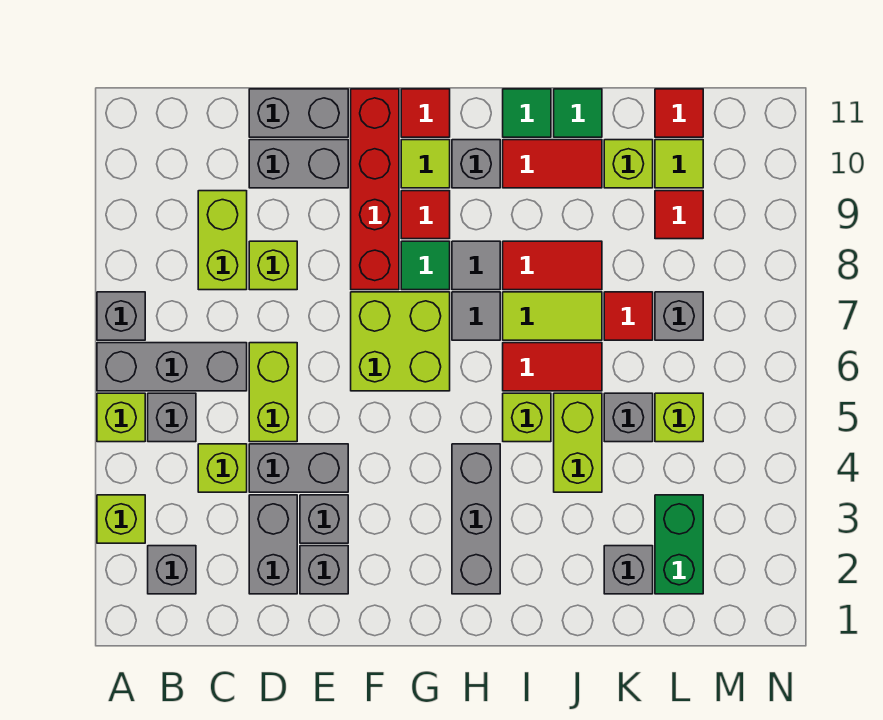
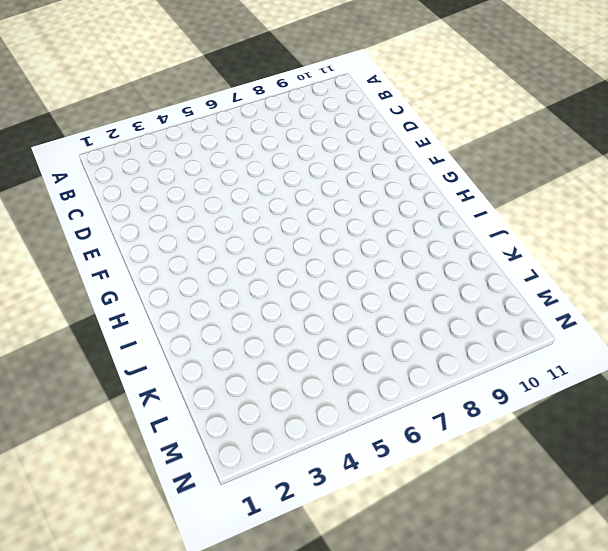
none -> lime 1x1 brick [97,495,145,543]
none -> lime 1x1 brick [97,393,145,442]
none -> grey 1x3 brick [97,343,247,391]
none -> grey 1x1 brick [97,292,145,340]

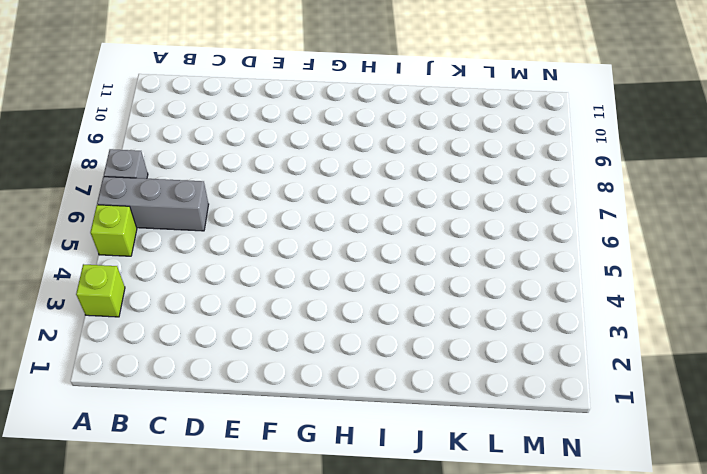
none -> grey 1x1 brick [148,546,196,594]
none -> grey 1x1 brick [148,393,196,442]
none -> lime 1x1 brick [198,444,247,492]
none -> lime 1x2 brick [198,191,247,290]

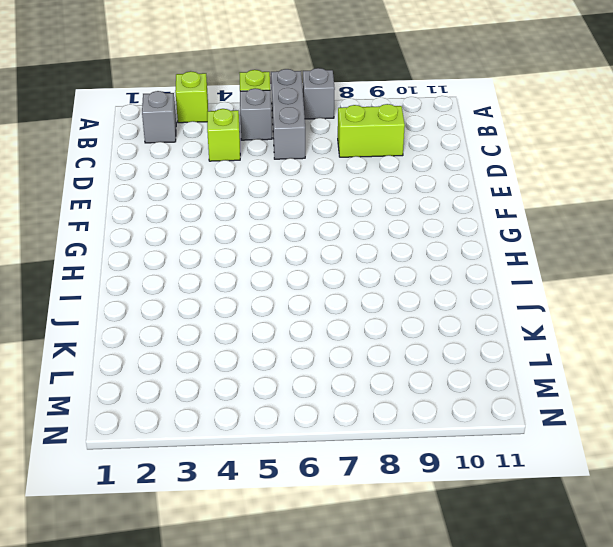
none -> grey 1x2 brick [249,495,297,594]
none -> grey 1x2 brick [249,444,348,492]
none -> lime 1x2 brick [249,343,297,442]
none -> lime 1x1 brick [249,241,297,290]

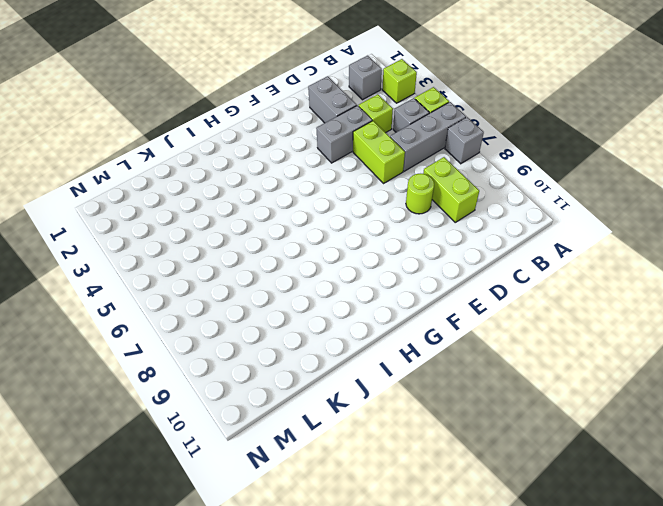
lime 1x1 round brick [406,174,434,214] -> lime 1x1 brick [249,241,297,290]
none -> grey 1x2 brick [249,140,348,188]
none -> grey 1x2 brick [249,89,348,137]
none -> grey 1x1 brick [300,546,348,594]
none -> grey 1x1 brick [300,495,348,543]

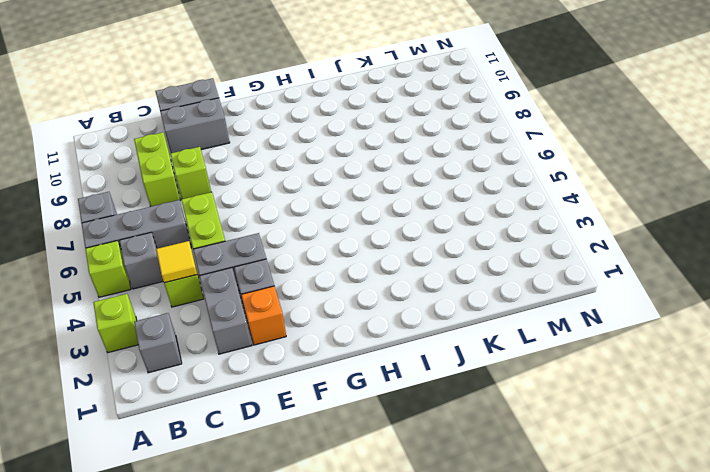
yellow 1x1 tile [156,241,197,283] -> none
orange 1x1 brick [241,286,286,345] -> grey 1x1 brick [300,546,348,594]
none -> lime 2x2 brick [351,292,450,391]
none -> red 1x4 brick [351,89,399,290]
none -> green 1x1 tile [401,241,450,290]
none -> red 1x1 tile [401,191,450,239]

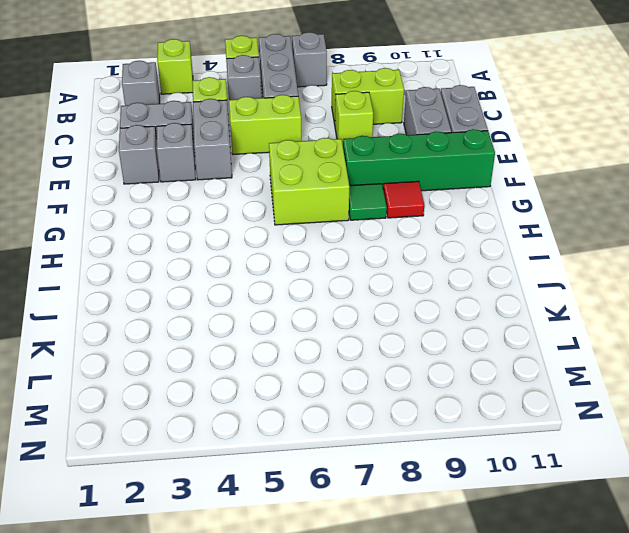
green 1x4 brick [343,129,495,191] -> red 1x4 brick [351,89,399,290]
none -> lime 1x1 tile [401,140,450,188]
none -> red 1x1 tile [401,89,450,137]
none -> grey 1x3 brick [452,444,500,594]
none -> grey 1x1 tile [452,292,500,340]

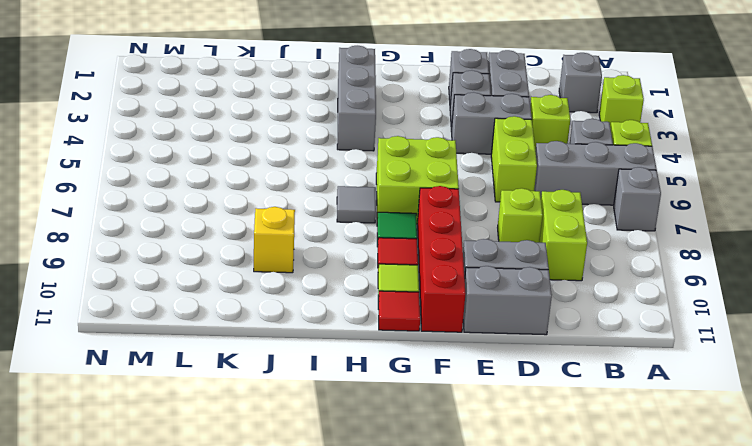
yellow 1x1 brick [254,207,295,273] -> none
none -> grey 1x1 tile [452,241,500,290]
none -> grey 1x1 brick [452,140,500,188]
none -> lime 1x1 brick [503,393,551,442]
none -> red 1x2 tile [503,343,602,391]

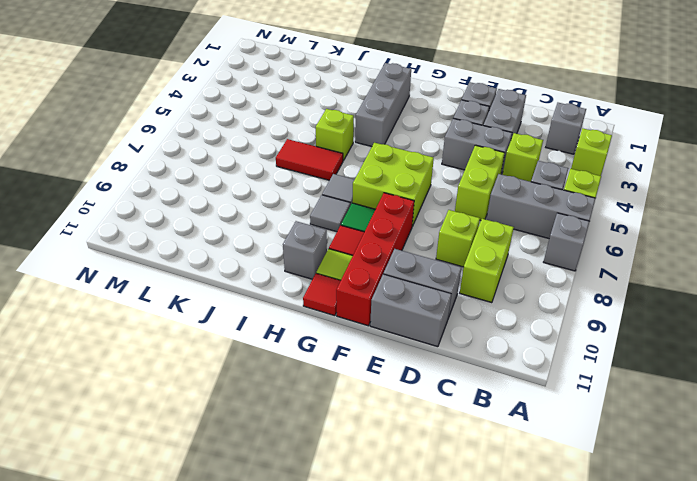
none -> lime 1x2 tile [503,292,602,340]
none -> red 1x2 tile [503,241,602,290]
none -> red 1x2 tile [503,140,602,188]
none -> green 1x1 tile [503,89,551,137]

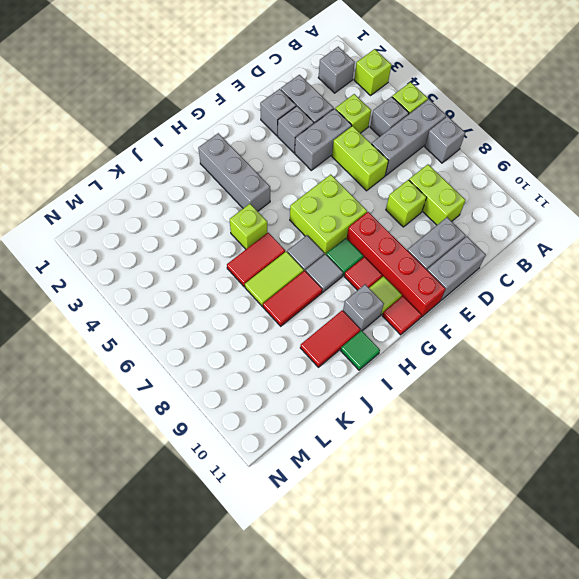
none -> lime 1x2 brick [554,393,602,492]
none -> green 1x1 tile [554,89,602,137]
none -> grey 1x1 brick [604,546,653,594]
none -> grey 1x1 brick [604,393,653,442]

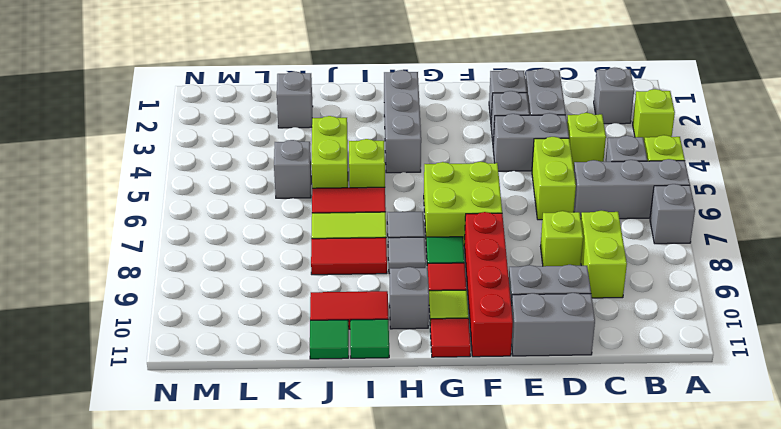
none -> red 1x1 tile [604,292,653,340]
none -> lime 1x1 brick [604,140,653,188]
none -> green 1x2 brick [655,495,703,594]
none -> lime 1x1 brick [655,393,703,442]

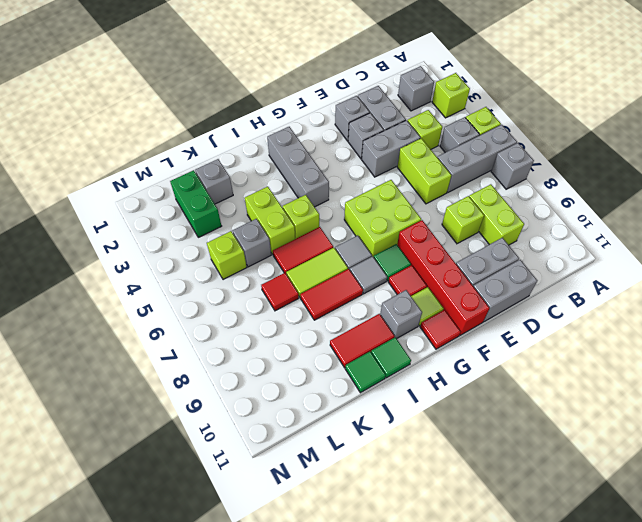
none -> lime 1x1 brick [604,140,653,188]
none -> grey 1x1 brick [655,292,703,340]
none -> red 1x1 tile [655,191,703,239]
none -> lime 1x1 tile [655,140,703,188]

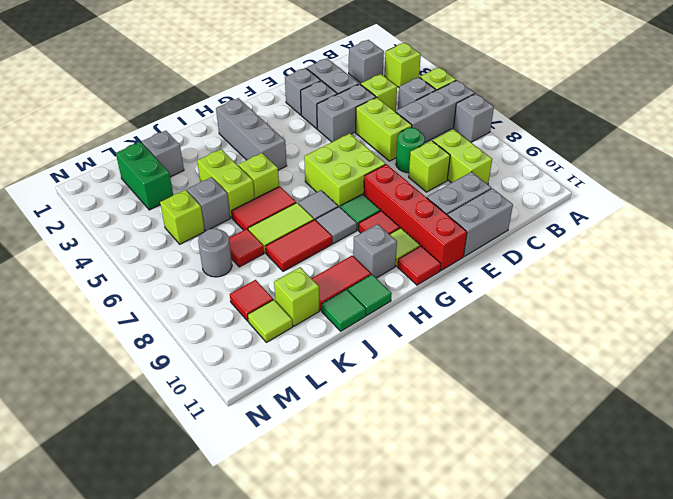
green 1x1 round brick [396,128,425,173] -> none
grey 1x1 round brick [198,228,232,277] -> grey 1x1 brick [655,292,703,340]
none -> red 1x1 tile [655,89,703,137]

